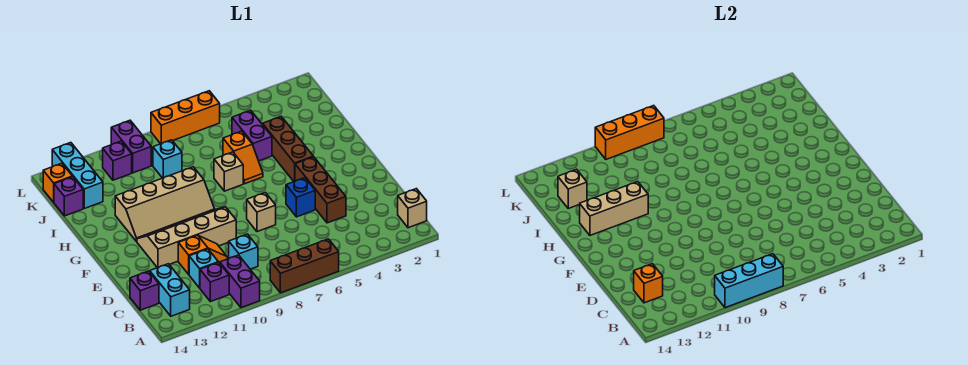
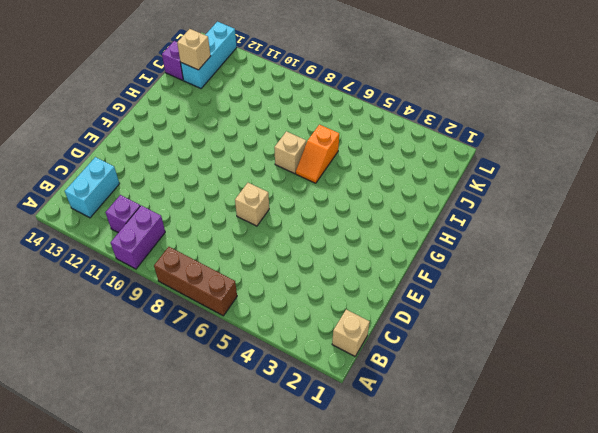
none -> cyan 1x1 brick [229,234,258,269]
none -> cyan 1x1 brick [189,249,218,288]
none -> purple 1x1 brick [130,271,159,310]
none -> brown 1x3 brick [295,157,346,223]

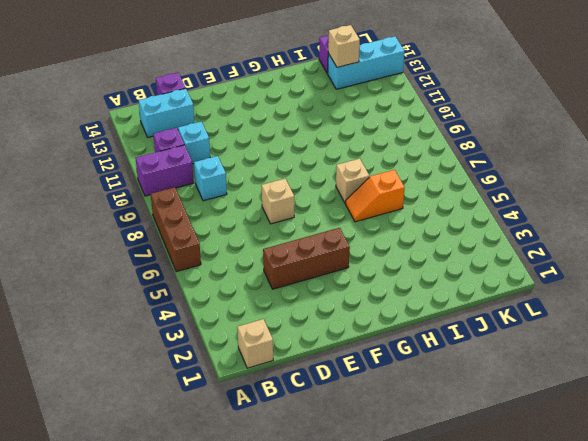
none -> orange 1x2 slope [178,235,227,274]
none -> blue 1x1 brick [286,178,315,217]
none -> tan 2x4 slope [137,207,236,268]
none -> brown 1x3 brick [263,117,313,181]

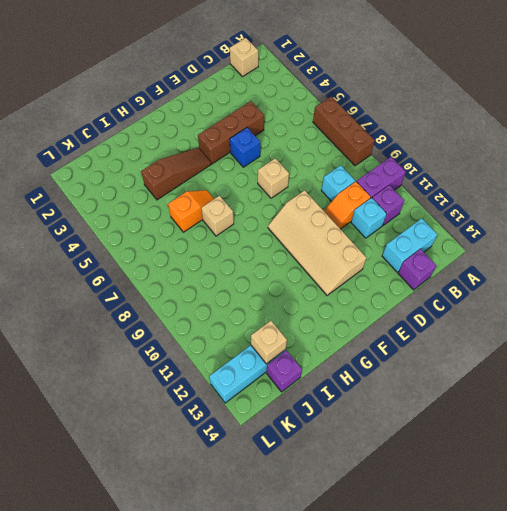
orange 1x2 slope [324,182,371,229] -> orange 1x2 slope turned to [178,235,227,274]
brown 1x3 slope [141,148,211,200] -> brown 1x3 brick [263,117,313,181]
none -> tan 2x4 slope [115,167,215,242]
none -> purple 1x2 brick [232,110,272,161]
none -> cyan 1x1 brick [153,140,182,178]
none -> purple 1x2 brick [111,120,151,173]

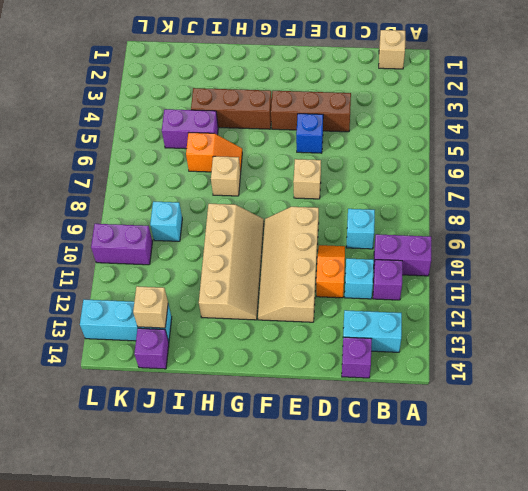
none -> brown 1x3 brick [270,239,339,293]
none -> purple 1x1 brick [103,141,132,180]
none -> orange 1x1 brick [43,163,72,202]
none -> orange 1x3 brick [151,91,220,144]

